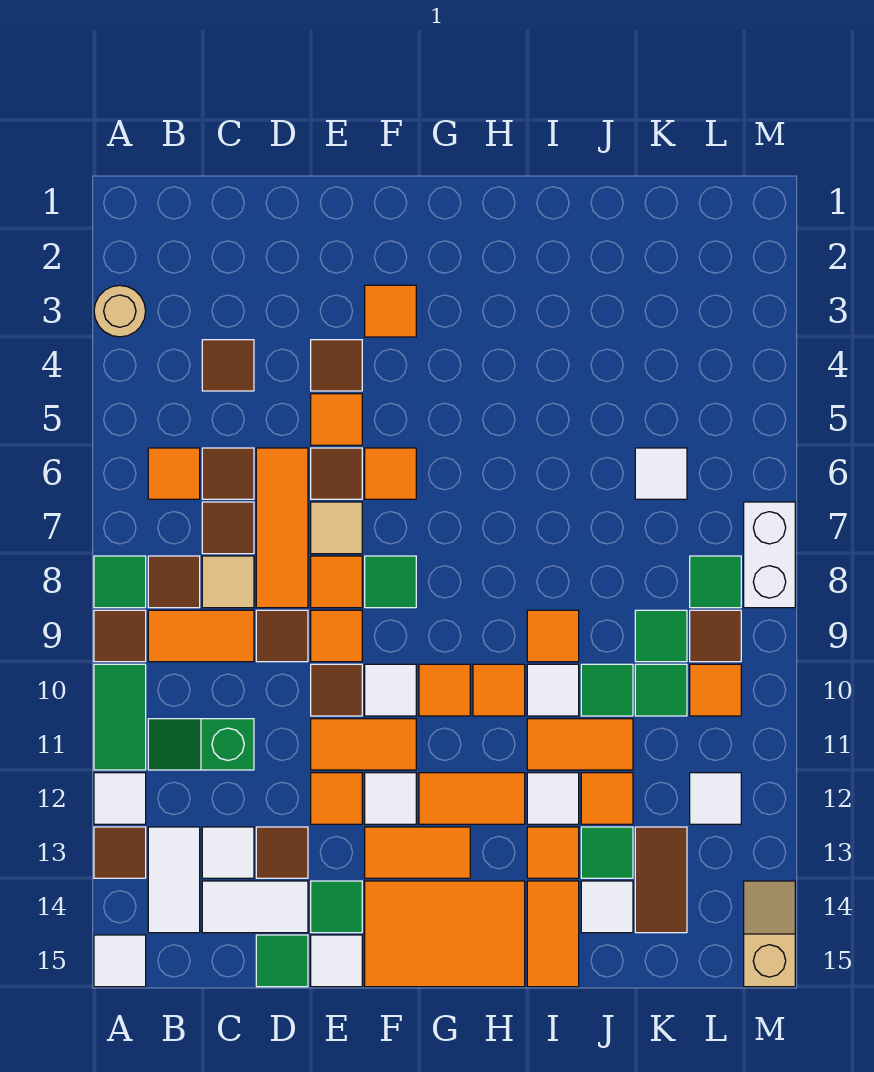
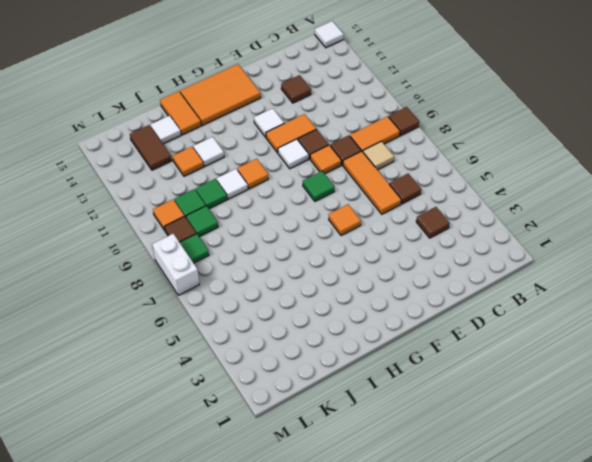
none -> tan 1x1 round brick [94,285,146,337]
none -> green 1x1 tile [94,556,146,608]
none -> green 1x2 tile [94,664,146,770]
none -> white 1x1 tile [94,773,146,824]

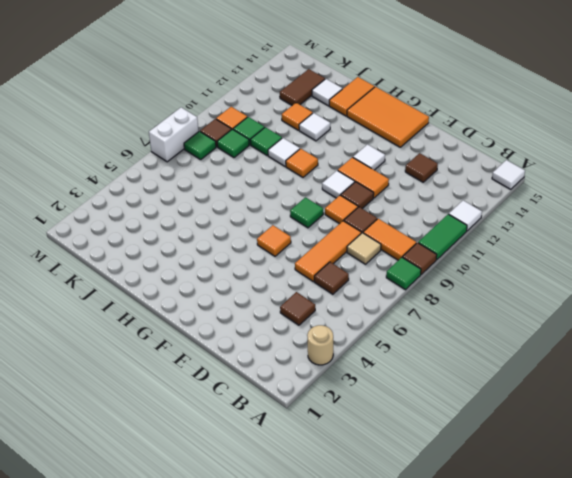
none -> brown 1x1 tile [94,827,146,878]
none -> orange 1x1 tile [148,448,200,499]
none -> brown 1x1 tile [148,556,200,608]
none -> green 1x2 slope [148,719,254,770]

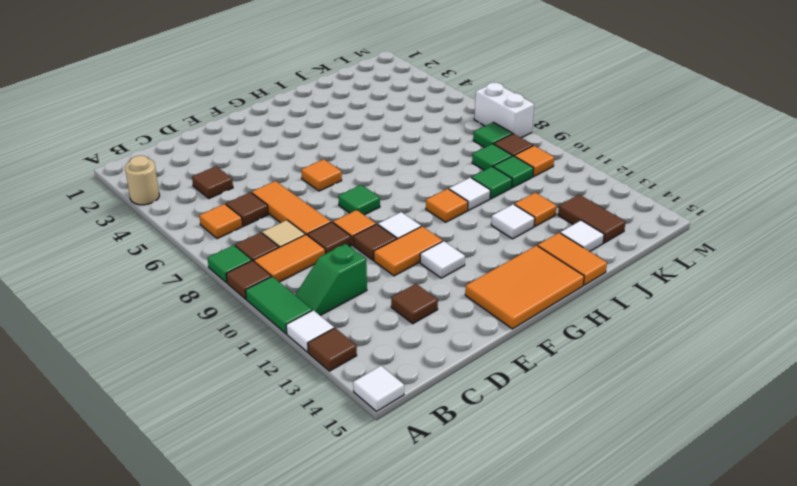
none -> white 1x2 tile [148,827,200,933]
none -> brown 1x1 tile [202,502,254,554]
none -> white 1x1 tile [202,827,254,878]
none -> white 1x2 tile [202,881,308,933]

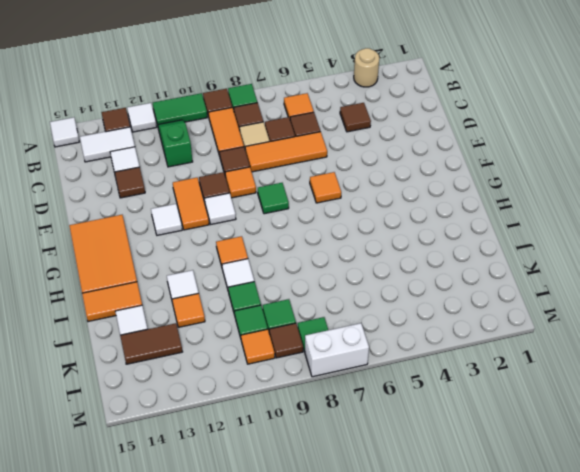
none -> white 1x2 tile [202,881,308,933]
none -> green 1x1 tile [256,935,308,987]
none -> brown 1x1 tile [311,340,362,391]
none -> orange 1x1 tile [311,394,362,445]

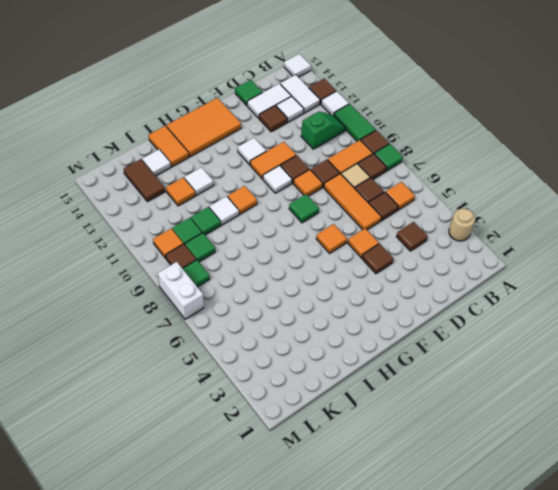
none -> brown 1x1 tile [311,448,362,499]
none -> tan 1x1 tile [311,502,362,554]
none -> orange 1x1 tile [311,556,362,608]
none -> orange 1x1 tile [311,773,362,824]

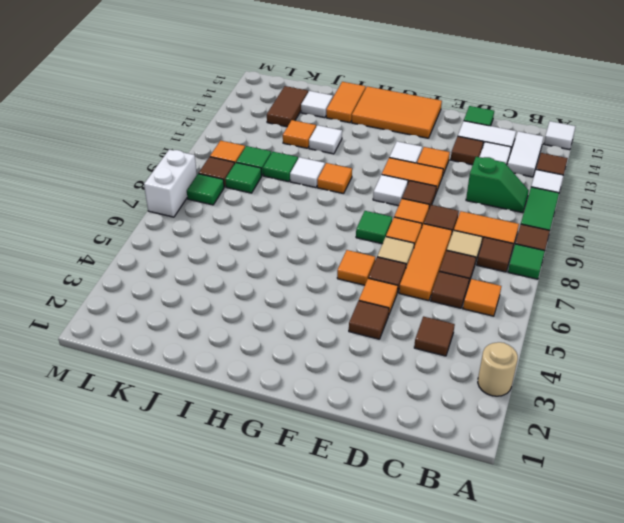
none -> green 1x1 tile [311,881,362,933]
none -> white 1x1 tile [311,935,362,987]
none -> orange 1x1 tile [365,285,416,337]
none -> orange 1x2 tile [365,827,470,878]

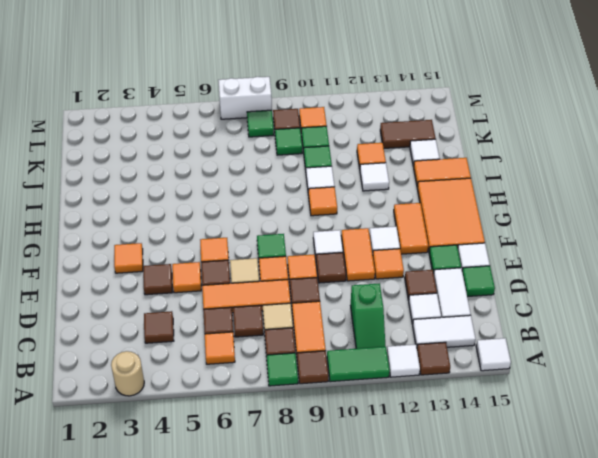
none -> orange 1x1 tile [419,664,470,716]
none -> orange 1x2 tile [419,773,525,824]
none -> orange 1x1 tile [527,610,579,662]
none -> orange 1x2 tile [527,719,633,770]

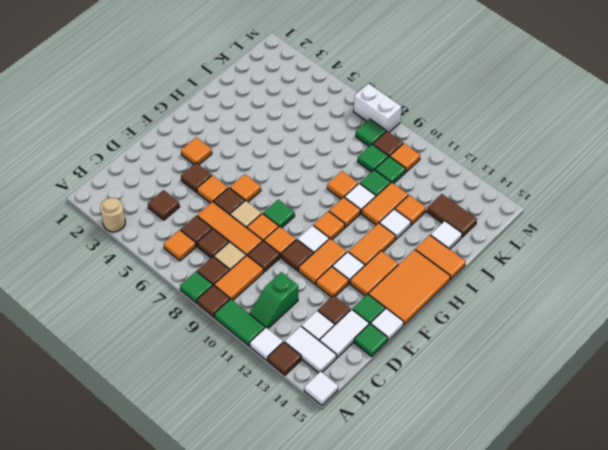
none -> orange 1x1 tile [527,827,579,878]
none -> green 1x1 tile [581,827,633,878]
none -> white 1x1 tile [635,448,687,499]
none -> white 1x1 tile [690,773,741,824]

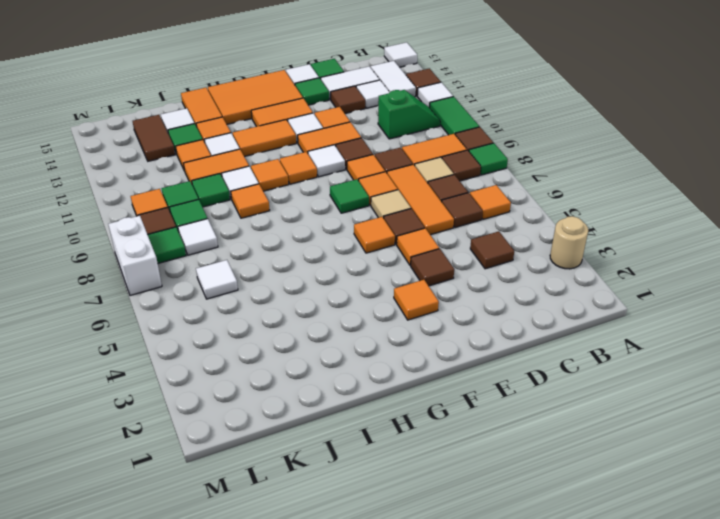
white 1x1 tile [178,219,218,255] -> white 1x1 tile moved to [690,773,741,824]
none -> tan 1x2 slope [744,881,795,987]

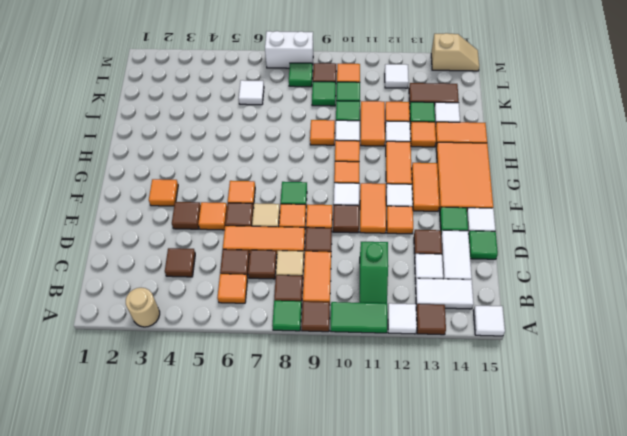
tan 1x2 slope [431,33,479,71] -> tan 1x2 slope turned to [744,881,795,987]

